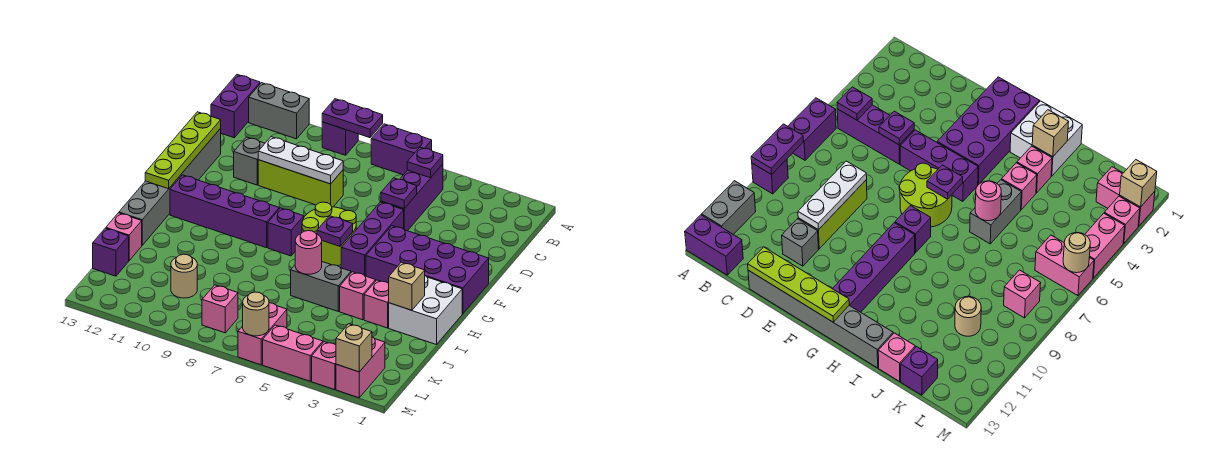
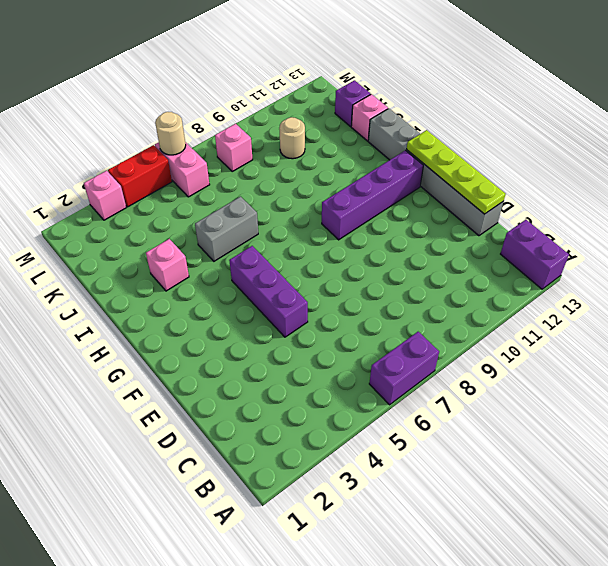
red 1x2 brick [108,145,172,207] -> pink 1x2 brick [263,325,323,381]
none -> purple 1x1 brick [322,122,358,155]
none -> grey 1x2 brick [249,83,309,139]
none -> purple 1x3 brick [381,164,443,231]
none -> lime 1x3 brick [258,160,343,207]

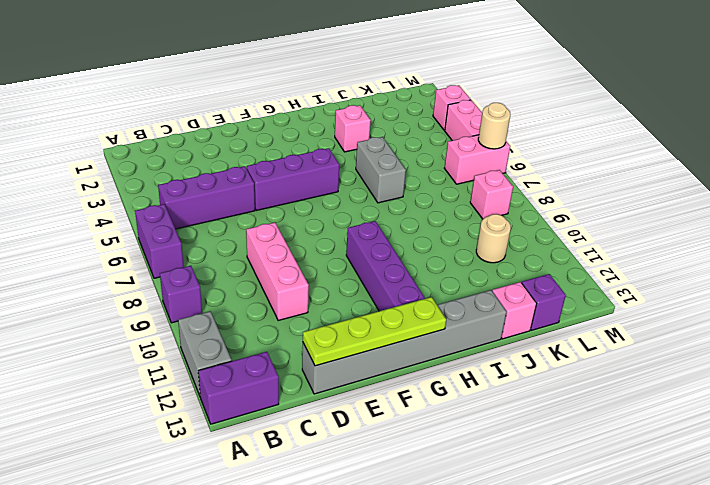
pink 1x3 brick [246,222,309,320] -> lime 1x3 brick [258,160,343,207]
none -> grey 1x1 brick [234,137,265,185]
none -> purple 2x4 brick [366,226,489,314]
none -> lime 2x2 round brick [302,202,356,266]
none -> purple 1x1 brick [268,208,304,256]

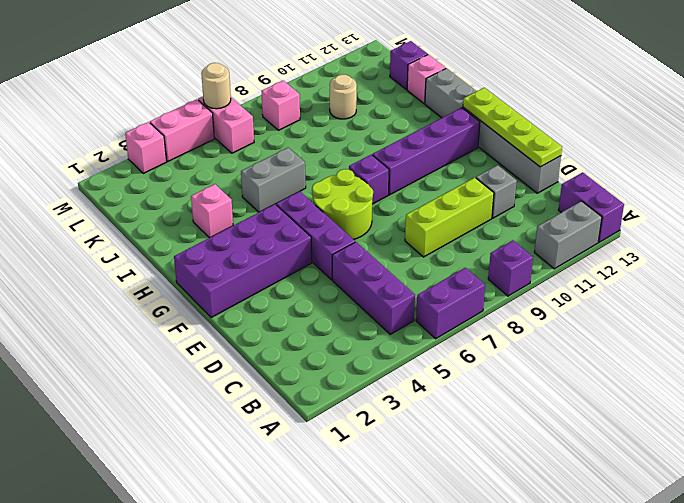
none -> white 2x2 brick [389,276,462,345]
none -> pink 1x1 brick [340,272,376,320]
none -> pink 1x2 brick [336,337,385,398]
none -> purple 1x2 plate [322,99,383,138]

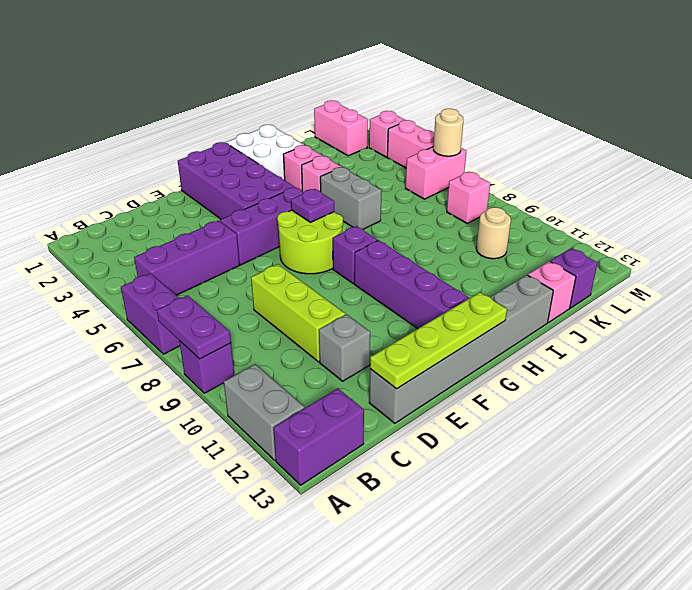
pink 1x2 brick [314,101,368,156] -> pink 1x2 brick turned to [336,337,385,398]
none -> purple 1x1 plate [407,147,443,178]
none -> purple 1x1 plate [381,178,417,209]
none -> white 1x3 plate [258,137,343,184]
none -> tan 1x1 brick [389,262,425,310]

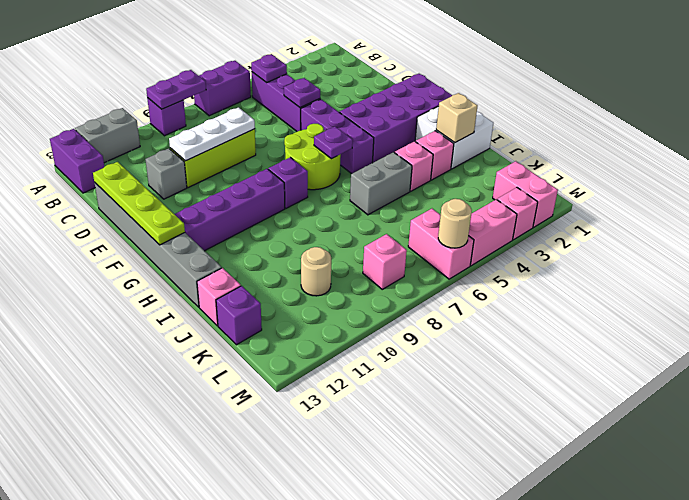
none -> pink 1x1 round brick [295,231,322,274]
none -> tan 1x1 brick [336,324,372,372]

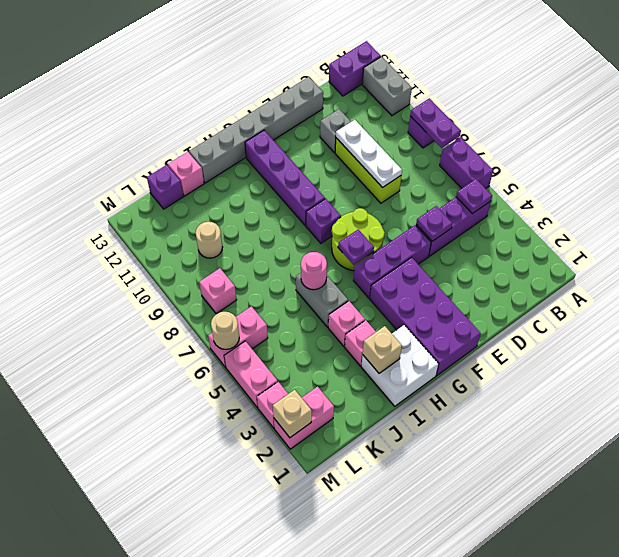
none -> lime 1x4 plate [145,112,221,189]

